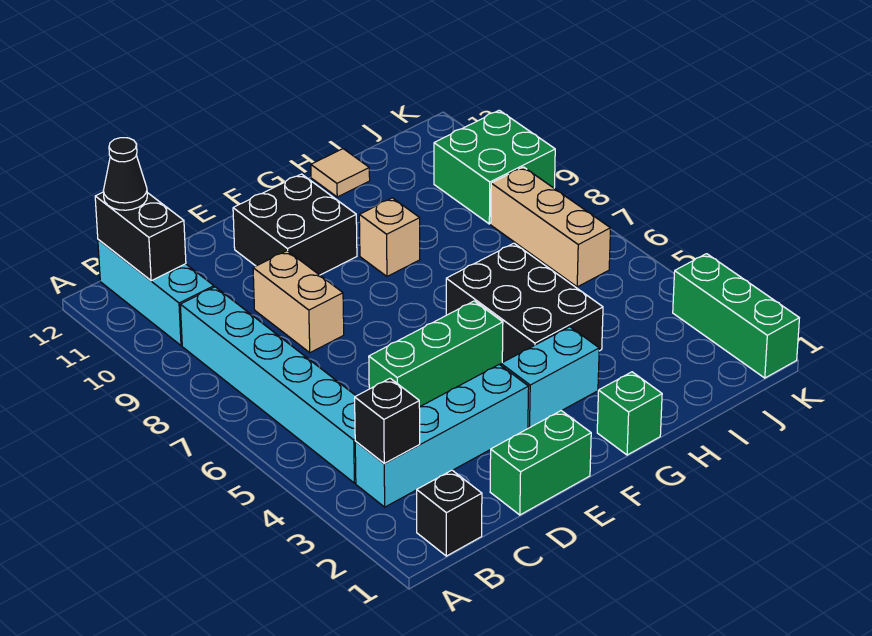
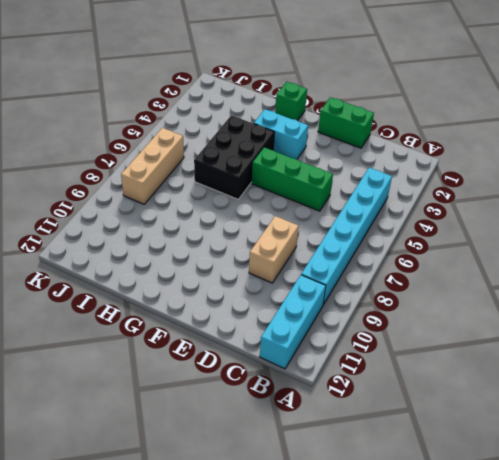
none -> black 1x1 brick [417,470,482,556]
none -> cyan 1x4 brick [355,364,529,507]
none -> black 2x2 brick [233,174,357,275]

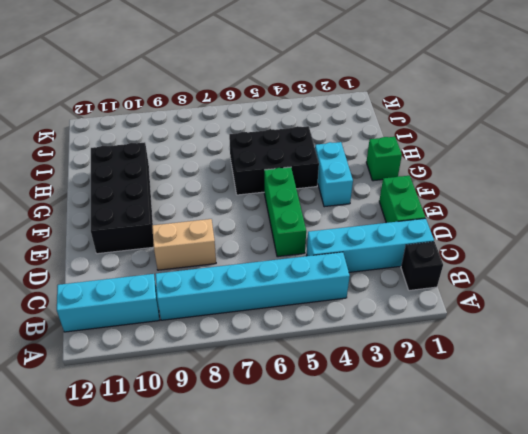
cyan 1x4 brick [307,218,434,272] -> cyan 1x4 brick turned to [355,364,529,507]
black 2x4 brick [91,142,154,254] -> black 2x2 brick [233,174,357,275]
none -> tan 1x1 brick [359,198,420,276]
none -> tan 1x1 tile [311,149,370,197]
none -> tan 1x3 brick [491,167,611,287]

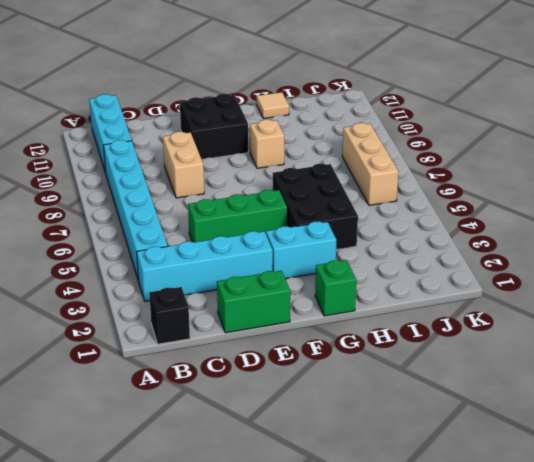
none -> green 2x2 brick [434,110,555,224]
none -> green 1x3 brick [673,254,799,378]
none -> black 1x1 brick [355,378,420,464]

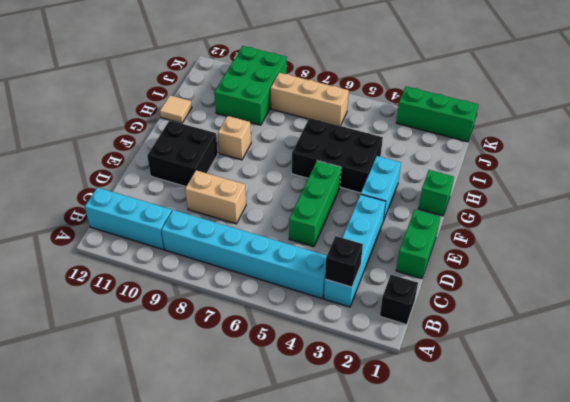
green 2x3 brick [214,46,287,125] -> green 2x2 brick [434,110,555,224]
none -> black 1x2 brick [95,192,186,281]
none -> black 1x1 cone [103,138,147,210]

